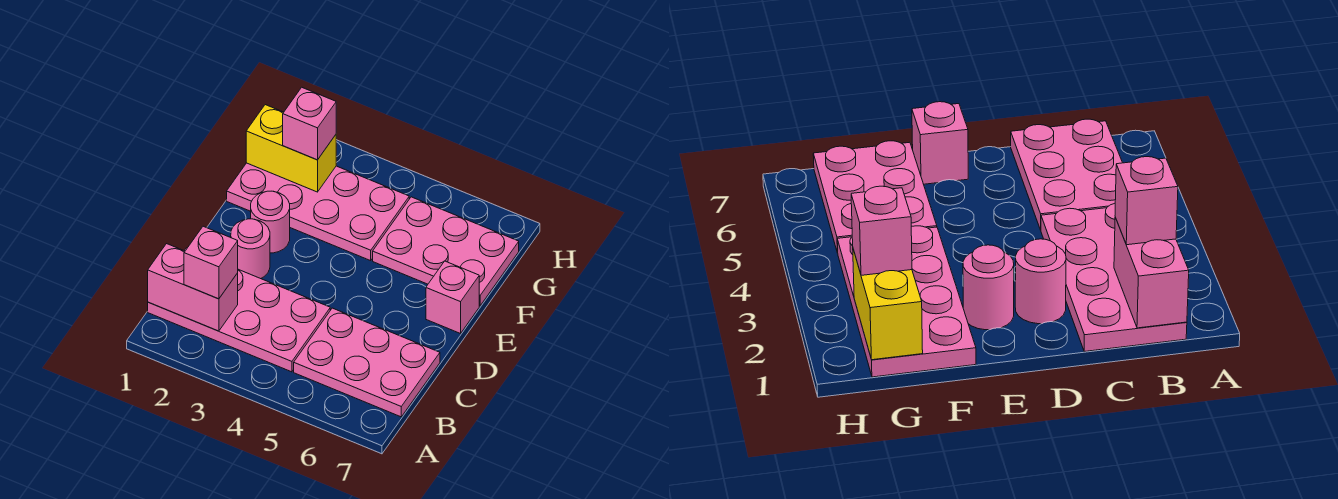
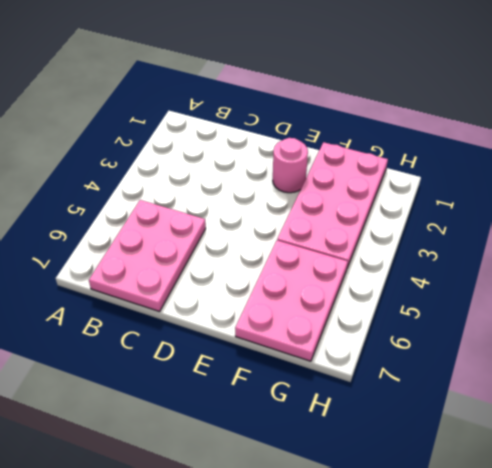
none -> pink 2x4 plate [148,248,330,372]
none -> pink 1x1 round brick [231,219,270,279]

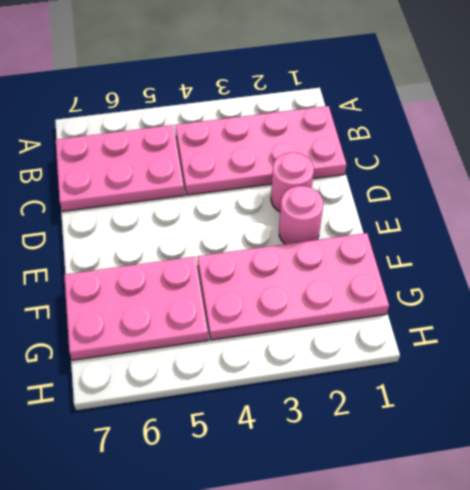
none -> pink 1x1 brick [426,261,479,334]
none -> pink 1x2 brick [148,244,238,331]

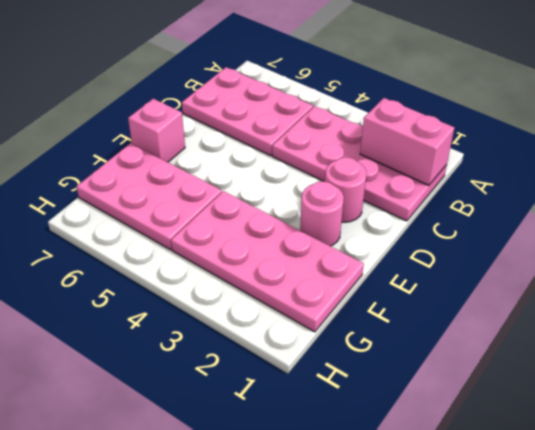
none -> yellow 1x2 brick [246,105,336,192]
none -> pink 1x1 brick [184,226,238,299]

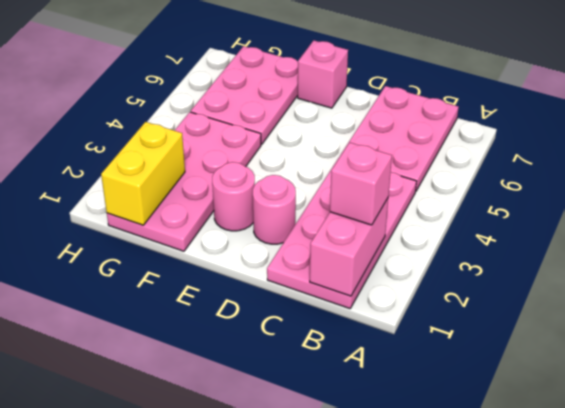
none -> pink 1x1 brick [283,87,336,160]

